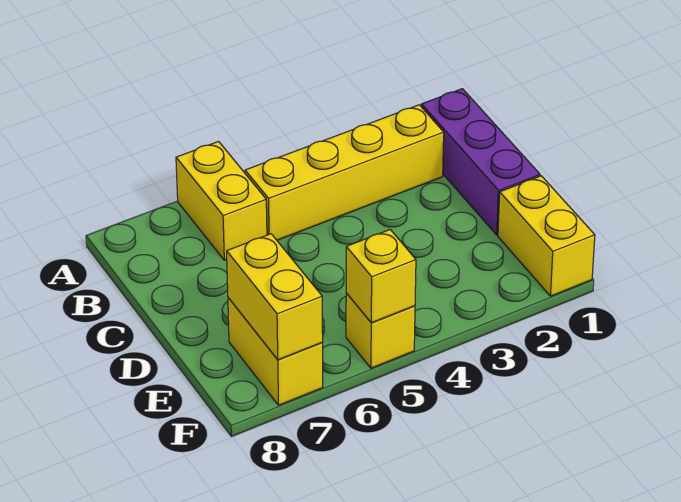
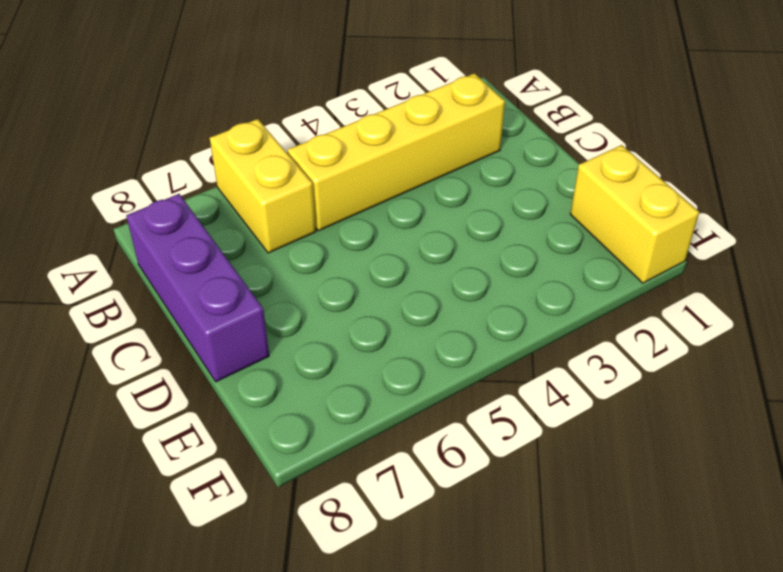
purple 1x3 brick [126,194,269,382] -> purple 1x3 brick moved to [421,89,540,235]
none -> yellow 1x2 brick [228,298,323,405]
none -> yellow 1x1 brick [346,293,415,368]

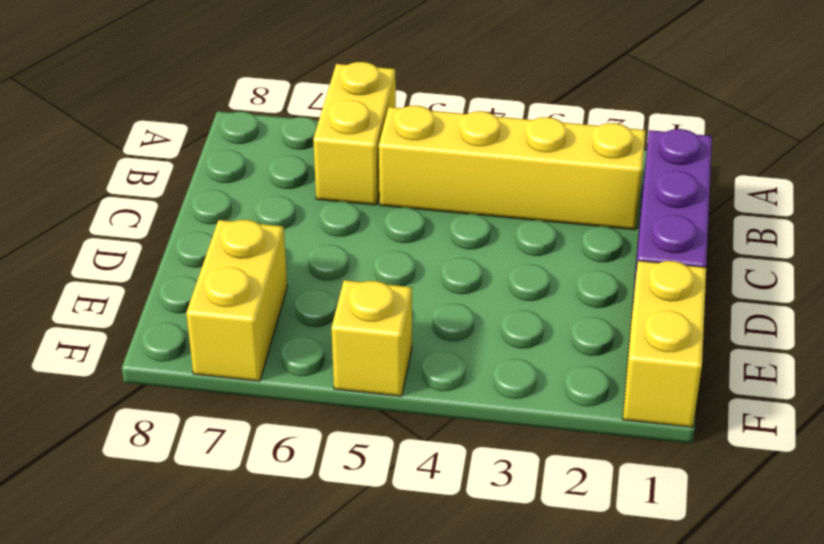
none -> yellow 1x2 brick [227,234,323,360]
none -> yellow 1x1 brick [346,230,416,323]

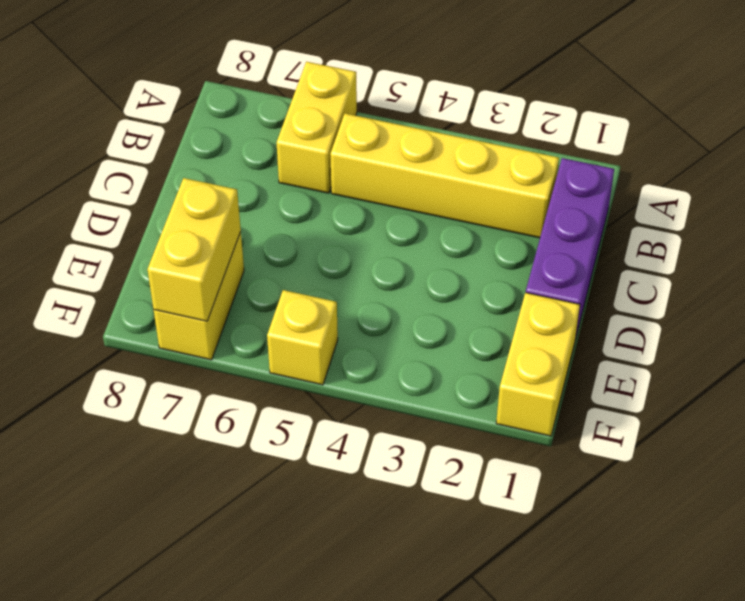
none -> yellow 1x1 brick [346,230,416,323]

